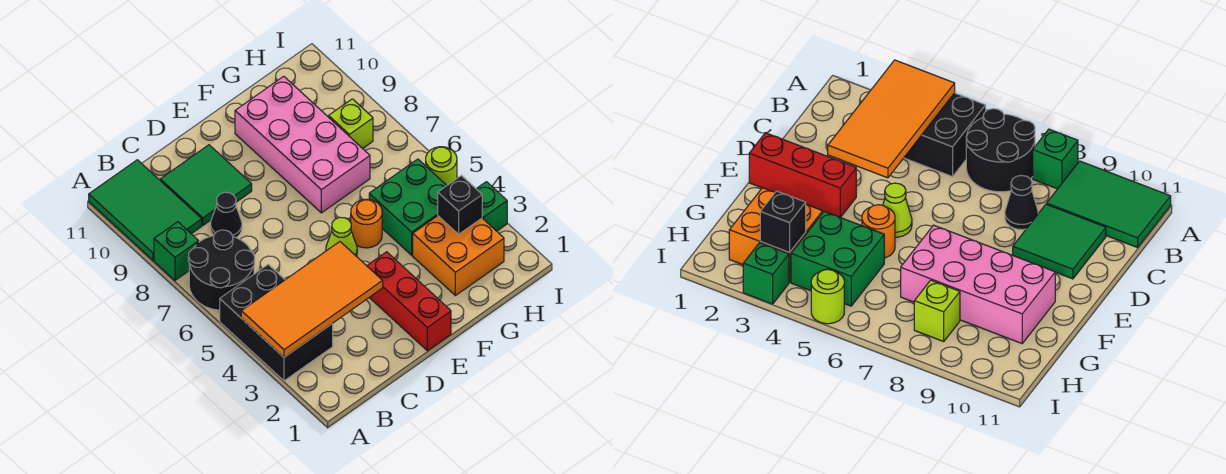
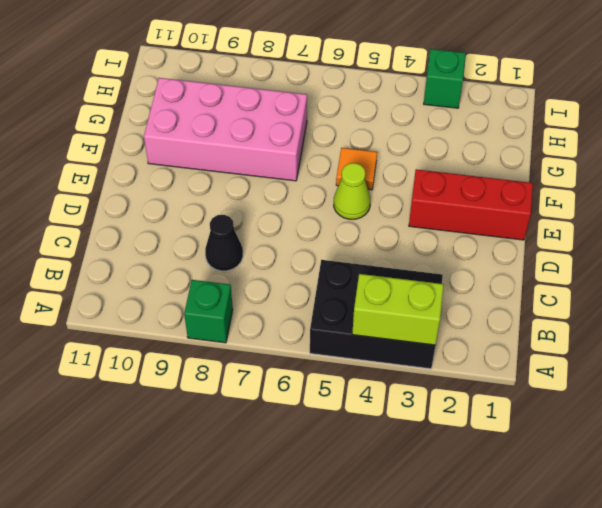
lime 1x2 brick [352,274,444,345] -> orange 2x4 tile [241,242,383,357]
orange 1x1 tile [336,148,377,190] -> orange 1x1 round brick [351,199,382,248]
none -> black 2x2 round brick [188,230,255,310]
none -> green 2x3 tile [89,160,202,260]
none -> green 2x2 tile [160,145,252,225]

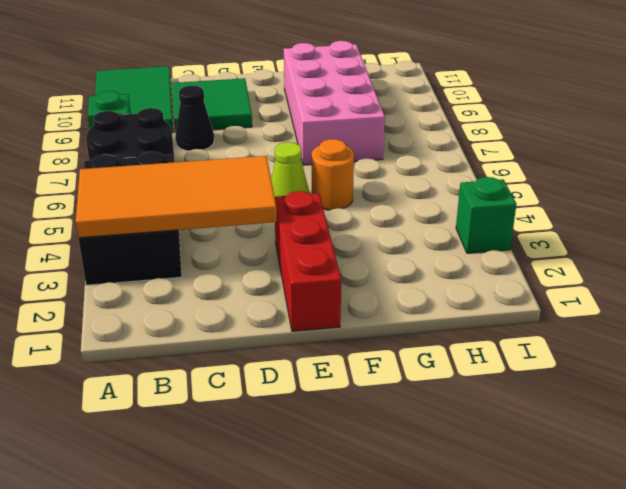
none -> orange 2x2 brick [413,216,504,296]
none -> green 2x2 brick [369,159,447,255]
none -> lime 1x1 brick [329,99,373,149]

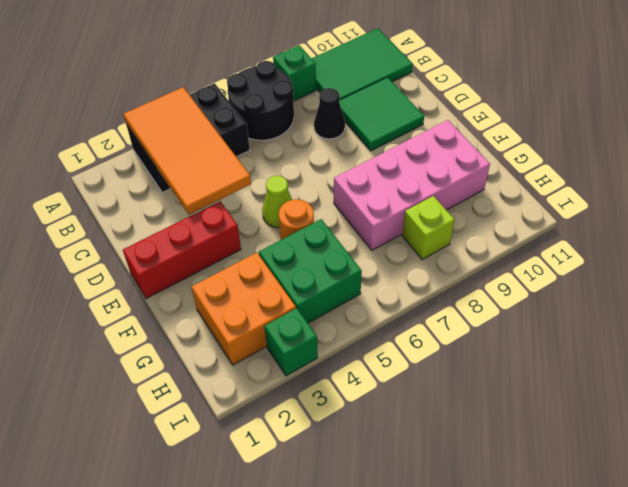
none -> lime 1x1 round brick [426,147,457,185]
none -> black 1x1 brick [438,176,482,234]

